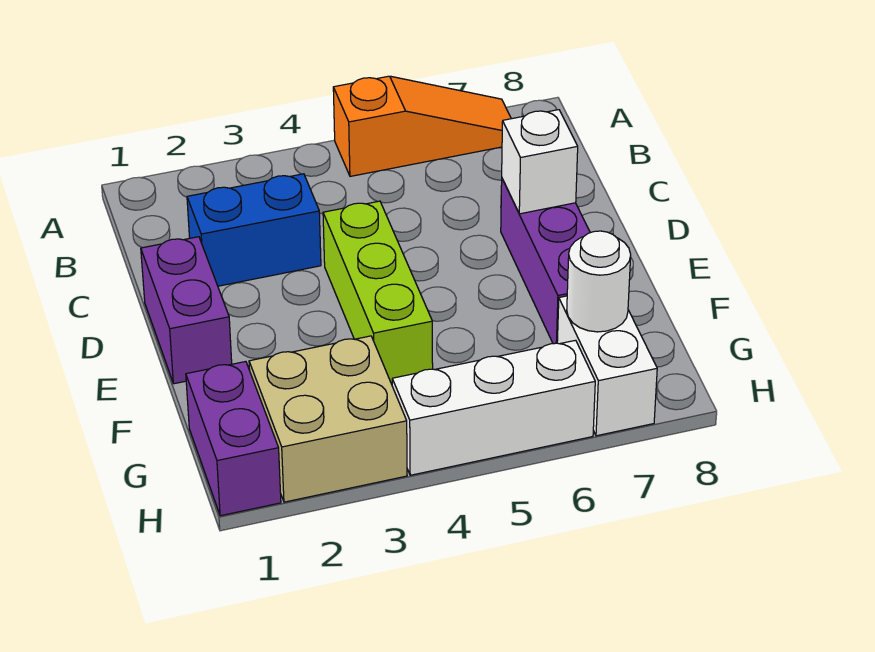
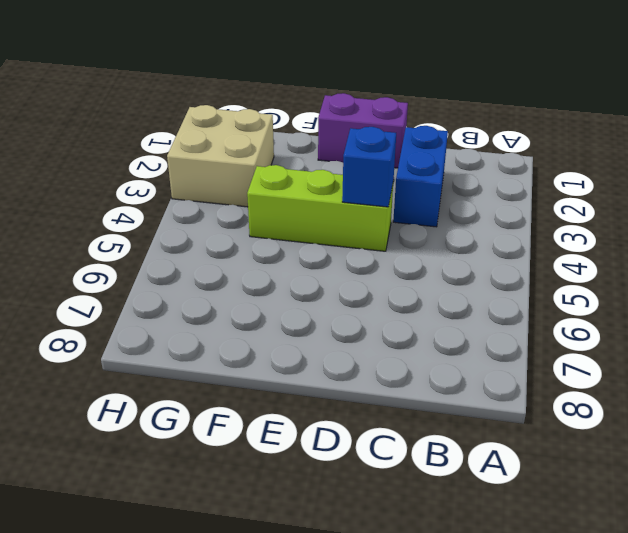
blue 1x1 brick [342,127,396,207] -> none
none -> orange 1x3 slope [333,76,511,176]
none -> purple 1x3 brick [501,179,590,344]

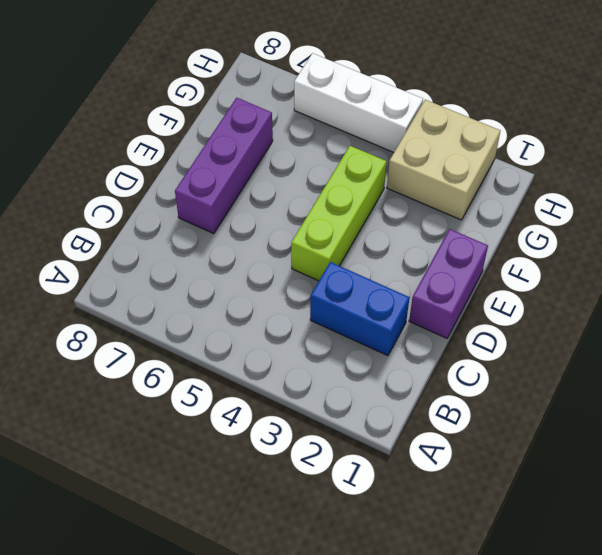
none -> orange 1x3 slope [333,76,511,176]
none -> purple 1x2 brick [186,362,281,516]

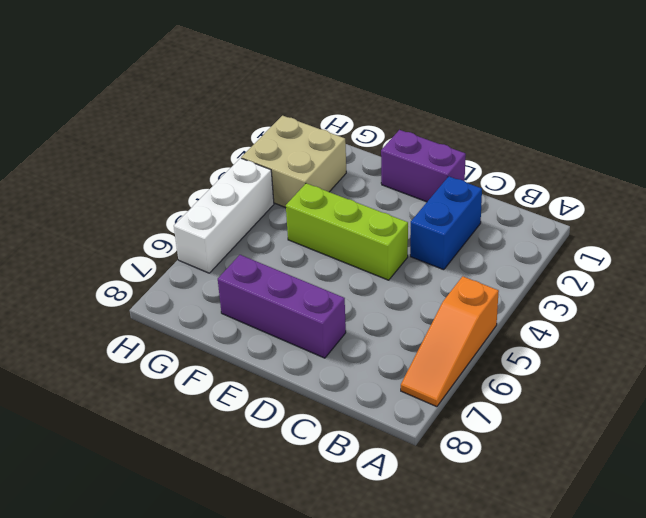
none -> purple 1x2 brick [186,362,281,516]
none -> white 1x2 brick [557,296,657,436]

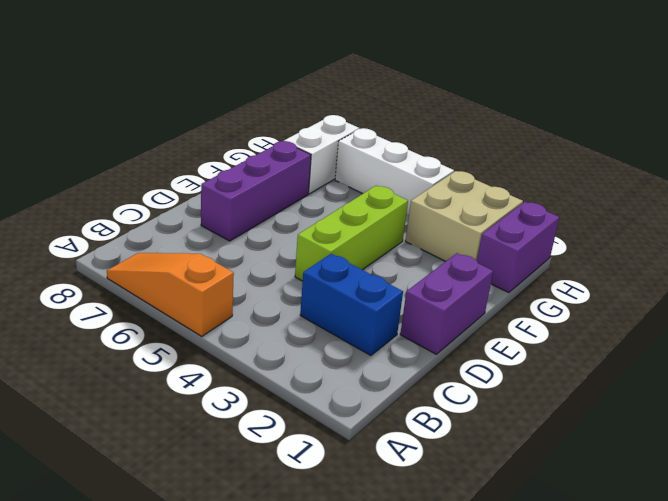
none -> white 1x1 brick [502,110,578,214]
none -> white 1x1 round brick [567,231,631,332]

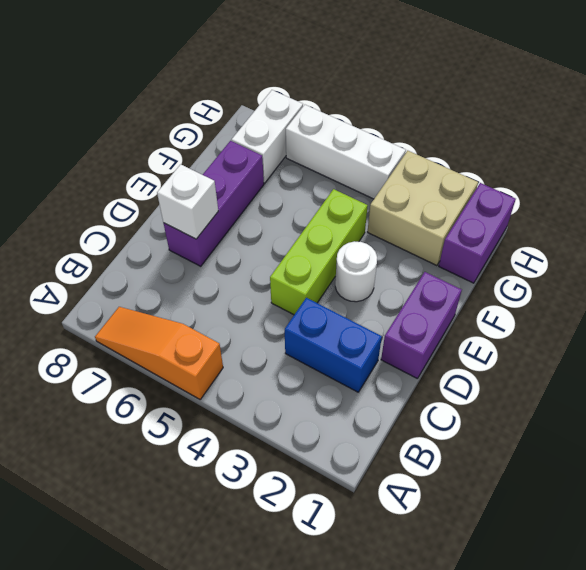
white 1x1 round brick [335,241,377,302] -> white 1x1 round brick moved to [567,231,631,332]

